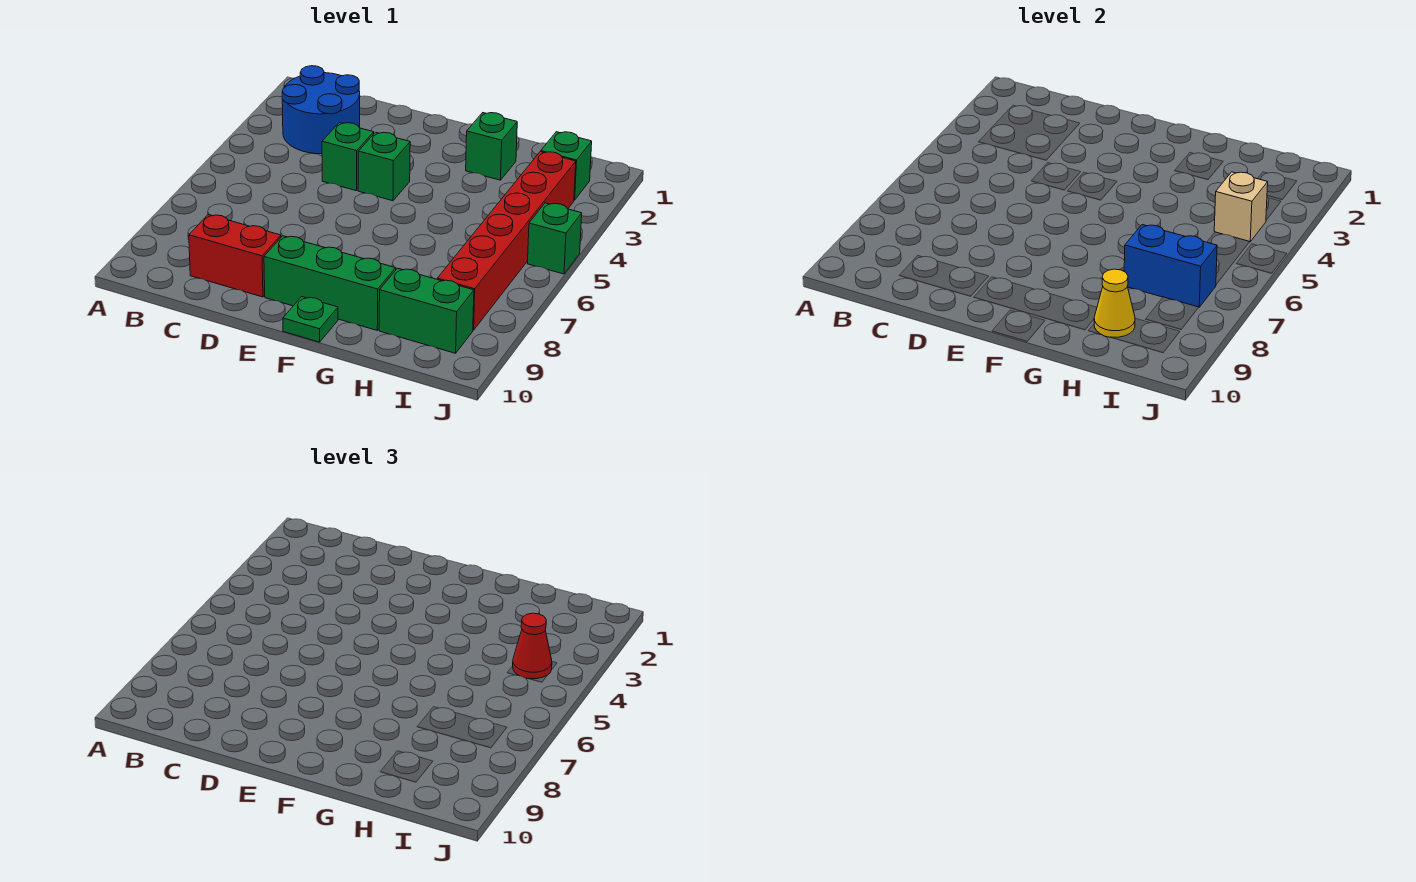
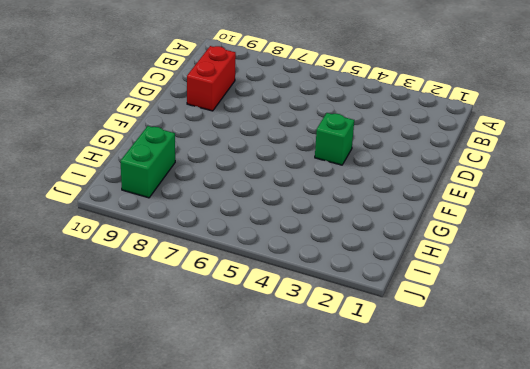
none -> blue 2x2 round brick [282,66,360,154]
none -> green 1x1 brick [322,123,374,191]
none -> green 1x3 brick [264,236,396,330]

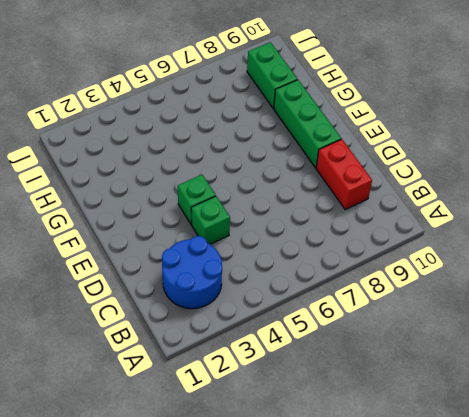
none -> green 1x1 plate [283,297,338,342]
none -> green 1x1 brick [466,113,517,180]
none -> green 1x1 brick [541,132,592,200]

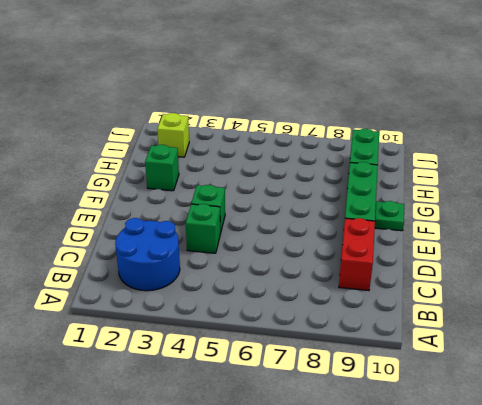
lime 1x1 brick [157,113,189,157] -> green 1x1 brick [541,132,592,200]
none -> red 1x6 brick [437,152,576,330]
none -> green 1x1 brick [528,203,582,274]
none -> blue 1x2 brick [1124,225,1217,307]

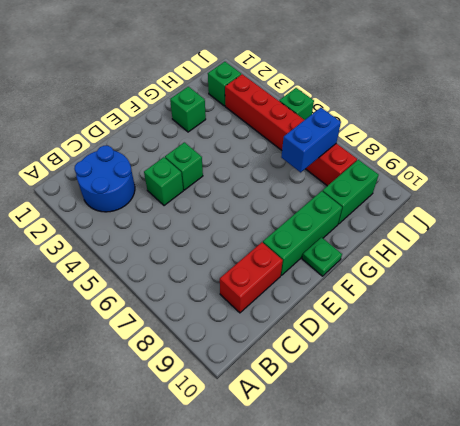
none -> yellow 1x1 cone [1094,269,1135,337]
none -> tan 1x1 brick [1214,172,1268,242]
none -> red 1x1 cone [513,613,552,679]

